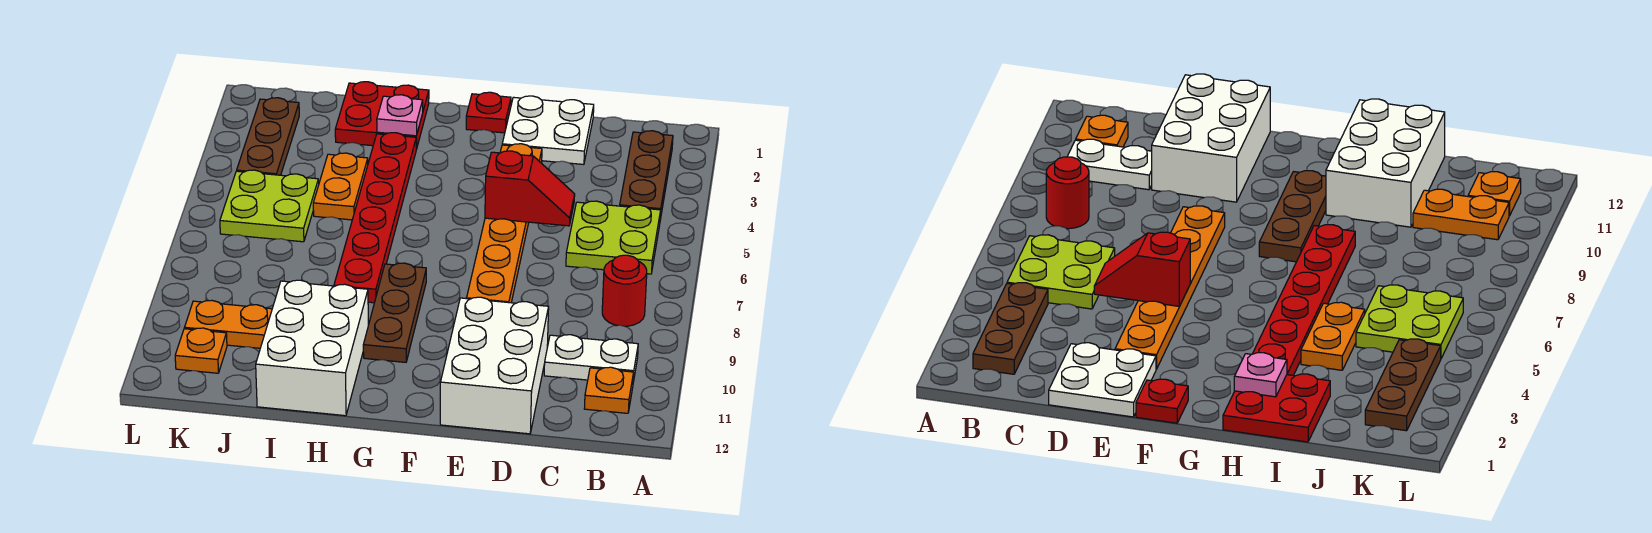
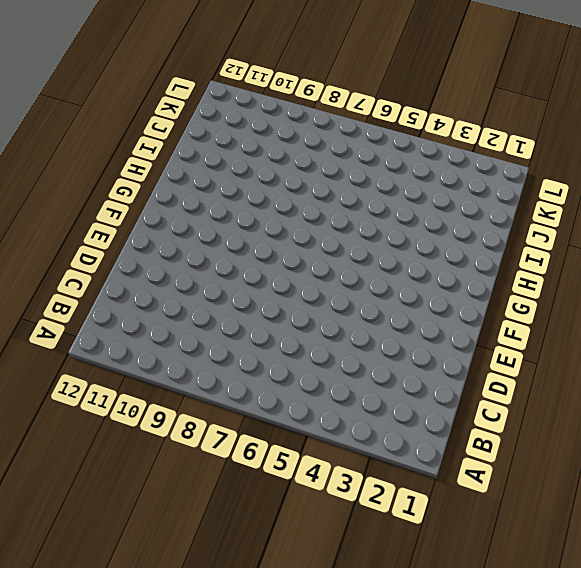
none -> brown 1x3 plate [620,131,673,219]
none -> lime 2x2 plate [566,201,661,274]
none -> red 1x1 round brick [602,255,647,326]

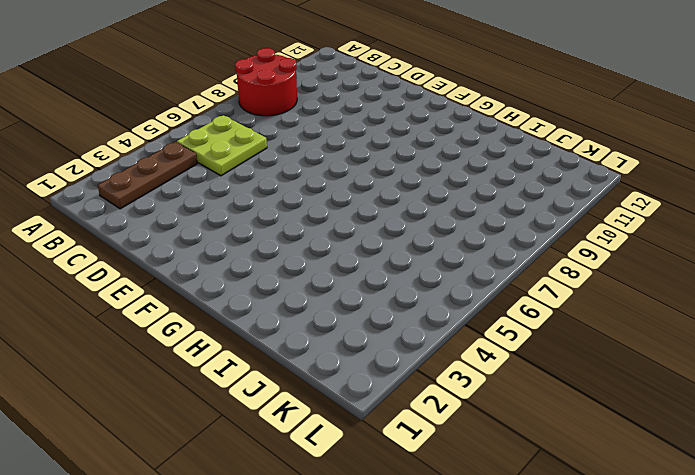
red 2x2 round brick [235,48,297,116] -> red 1x1 round brick [602,255,647,326]
none -> white 1x2 plate [544,335,638,382]
none -> orange 1x1 plate [584,367,634,413]
none -> white 2x2 plate [502,96,594,164]

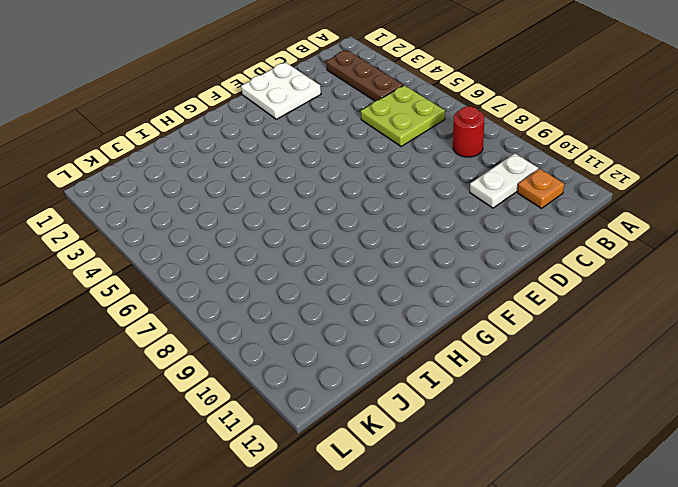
none -> white 2x3 brick [440,297,549,434]
none -> orange 1x6 plate [467,144,542,303]
none -> red 1x1 plate [466,92,511,133]

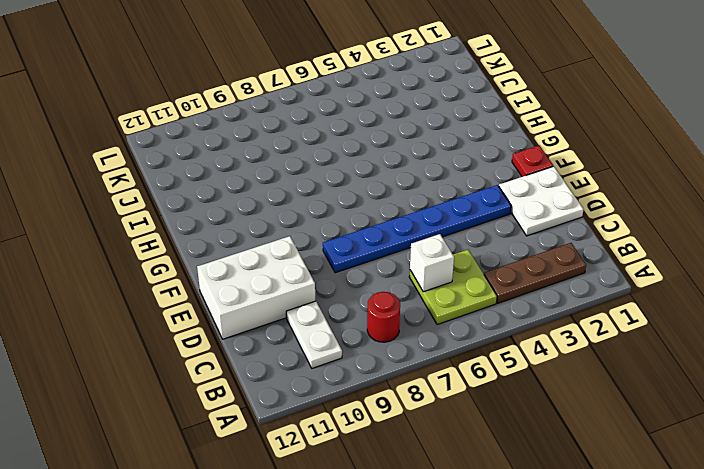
white 1x1 brick [410,234,454,292] -> none
blue 1x6 plate [323,185,511,273] -> orange 1x6 plate [467,144,542,303]
none -> orange 1x1 plate [584,367,634,413]
none -> brown 1x3 plate [363,263,426,362]
none -> red 2x2 plate [335,82,429,149]

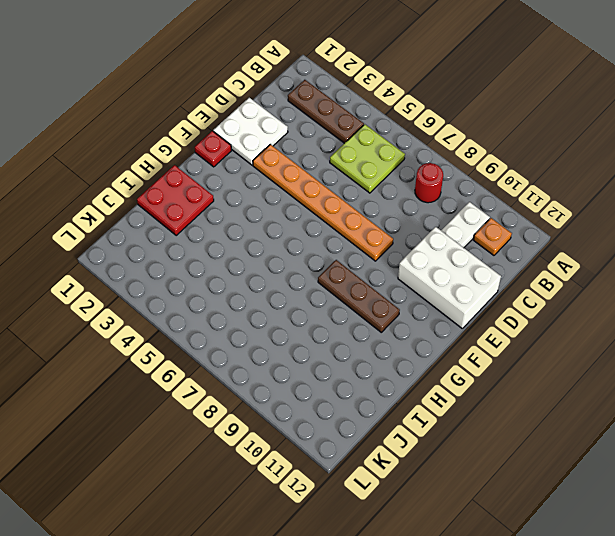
none -> red 1x6 plate [334,133,416,303]
none -> white 2x3 brick [256,280,368,416]
none -> orange 1x2 plate [313,153,368,220]

